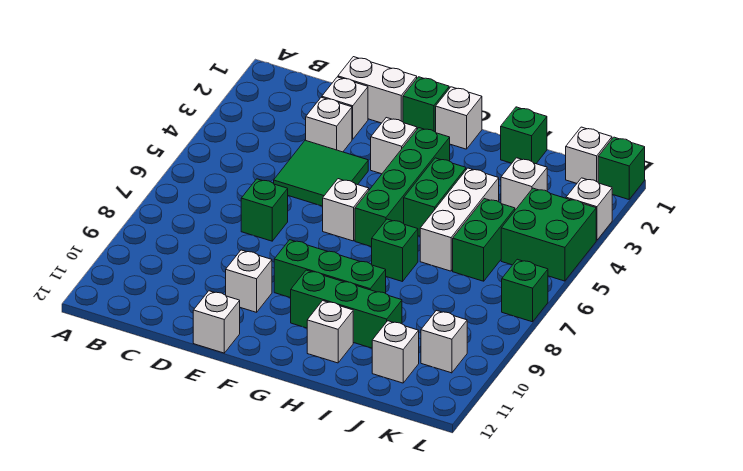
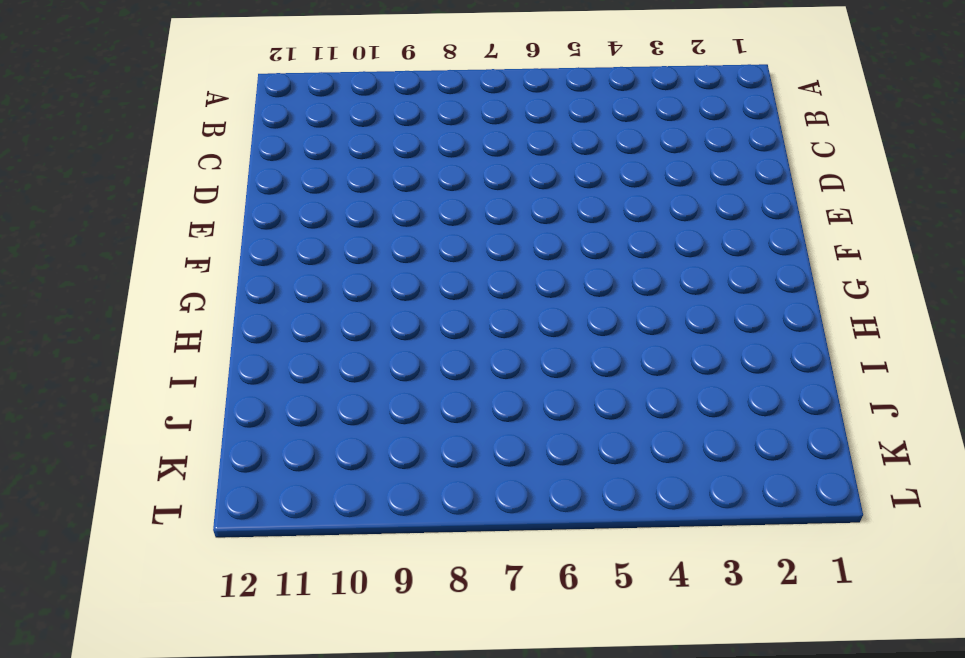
none -> white 1x2 brick [338,57,417,123]
none -> white 1x1 brick [322,77,368,139]
none -> white 1x1 brick [306,97,352,152]

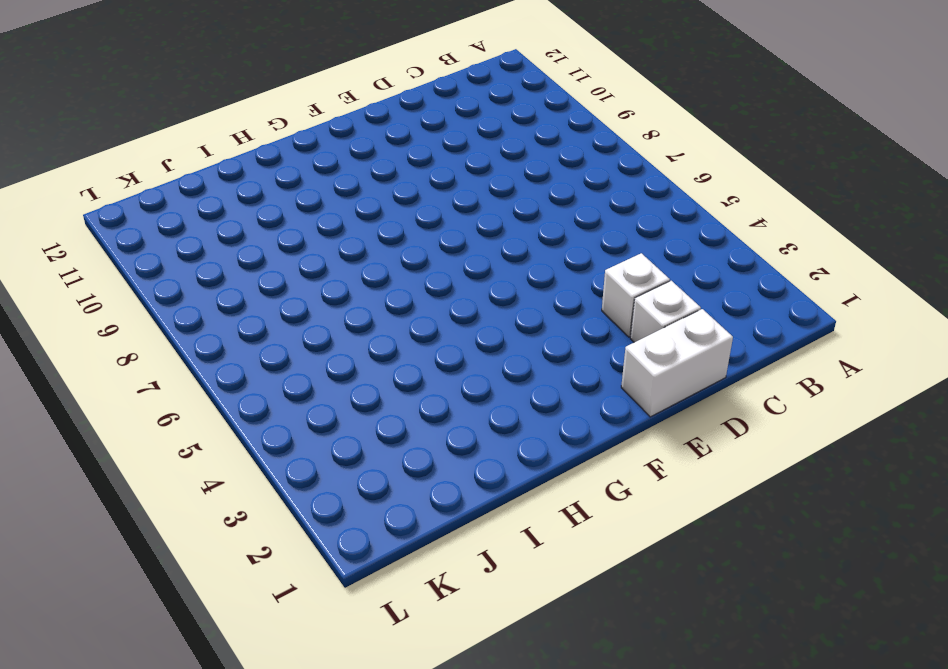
none -> green 2x2 tile [274,140,368,206]
none -> green 1x1 brick [241,179,288,241]
none -> white 1x1 brick [226,250,272,312]

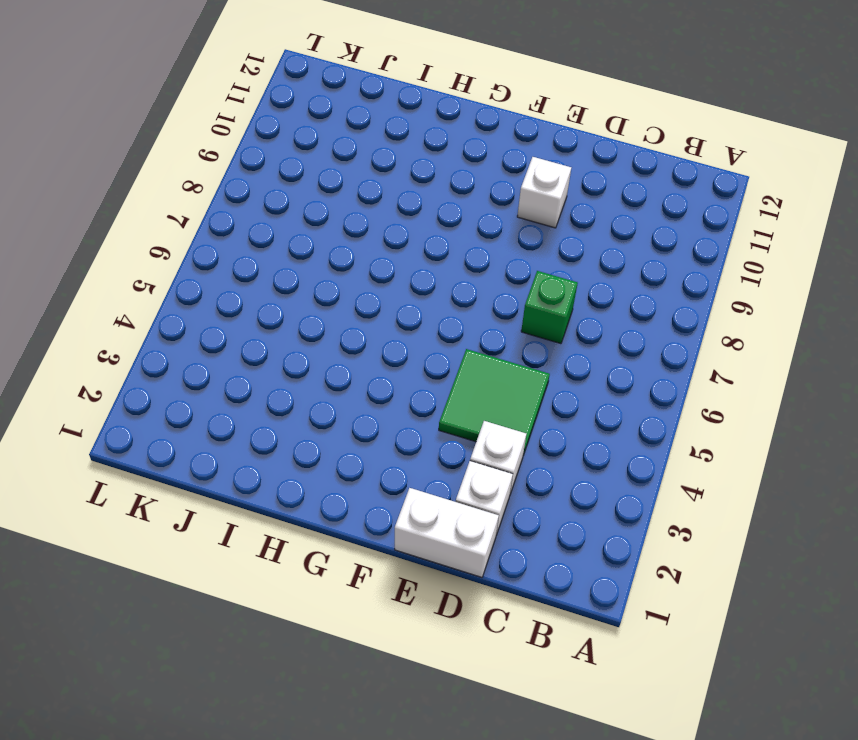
none -> white 1x1 brick [193,291,240,353]
none -> green 1x1 brick [403,77,449,132]
none -> white 1x1 brick [371,118,417,174]

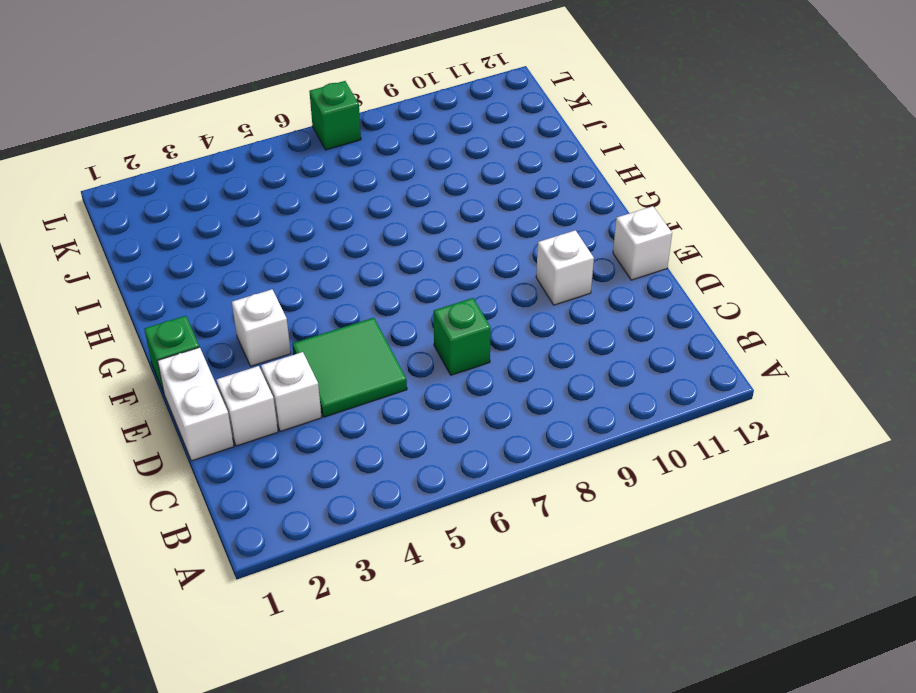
none -> white 1x1 brick [323,179,369,241]
none -> green 1x3 brick [274,240,386,298]
none -> white 1x1 brick [436,87,482,149]

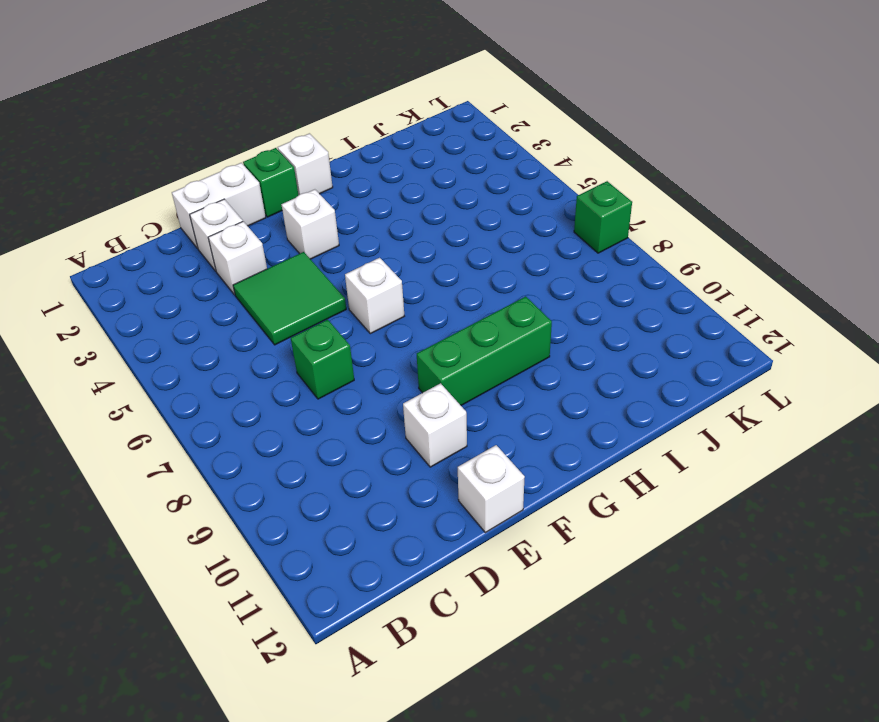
none -> green 1x4 brick [355,128,450,247]
none -> green 1x3 brick [291,270,402,348]
none -> green 1x2 brick [404,158,466,236]

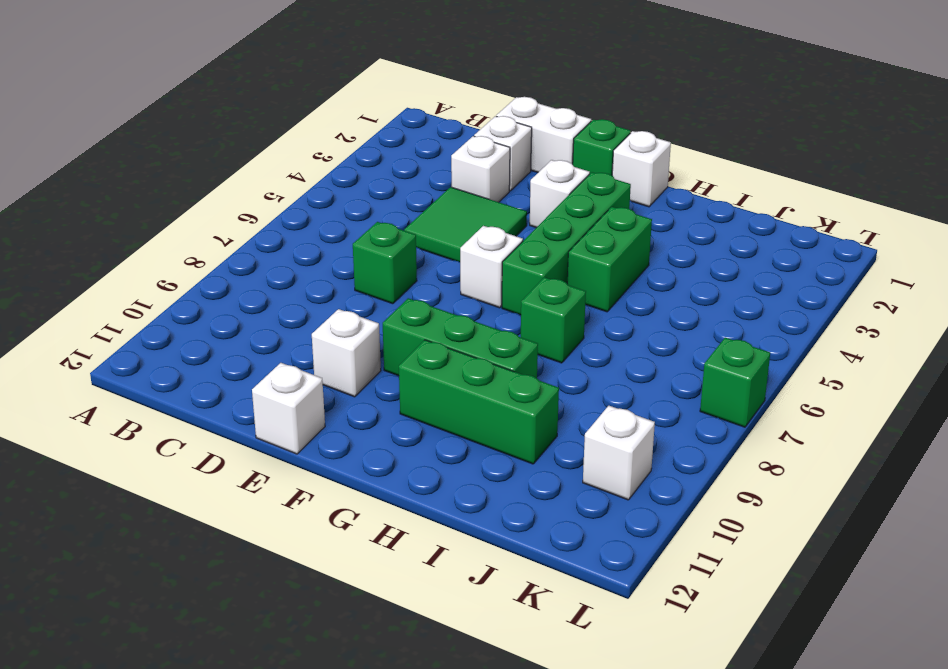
none -> white 1x1 brick [307,301,353,363]
none -> green 1x1 brick [501,107,547,164]
none -> white 1x3 brick [420,168,499,271]

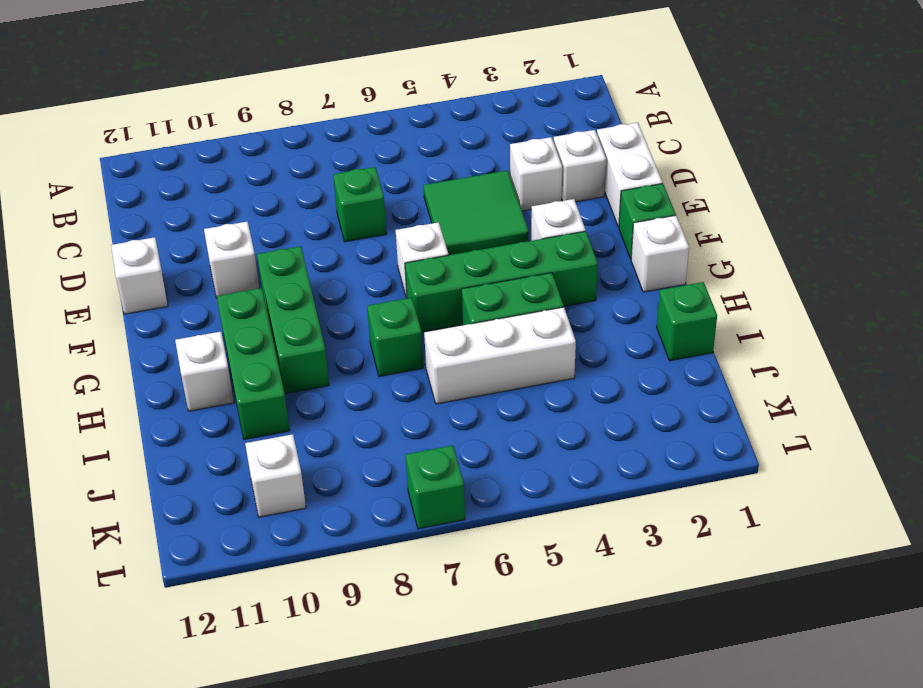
none -> white 1x1 brick [501,158,547,210]
none -> green 1x2 brick [453,199,515,281]
none -> white 1x1 brick [372,321,419,383]

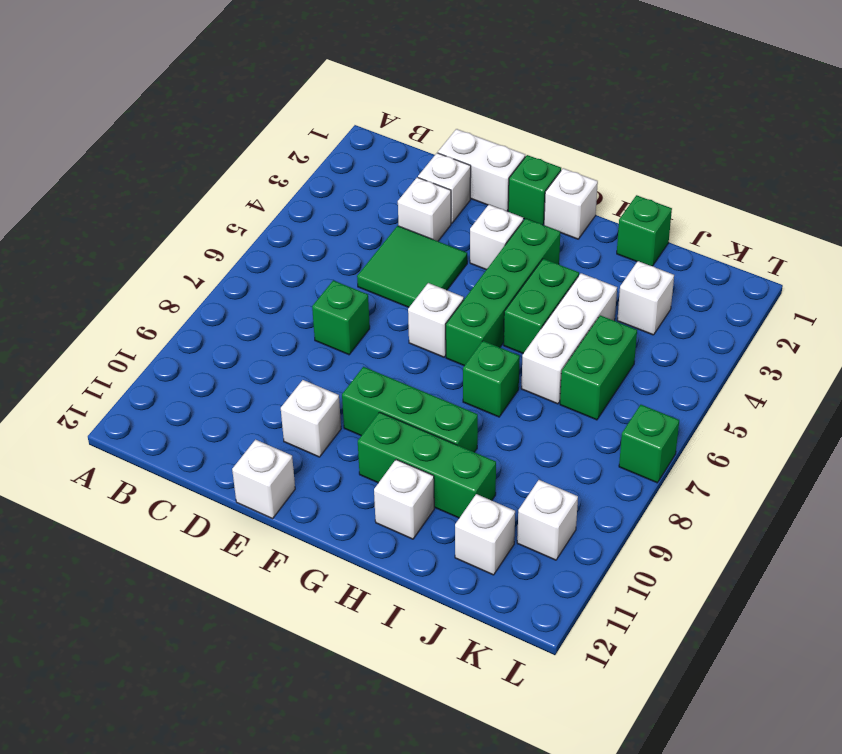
none -> white 1x1 brick [566,127,612,183]
none -> green 2x2 brick [501,188,596,281]
none -> green 1x1 brick [598,137,645,199]

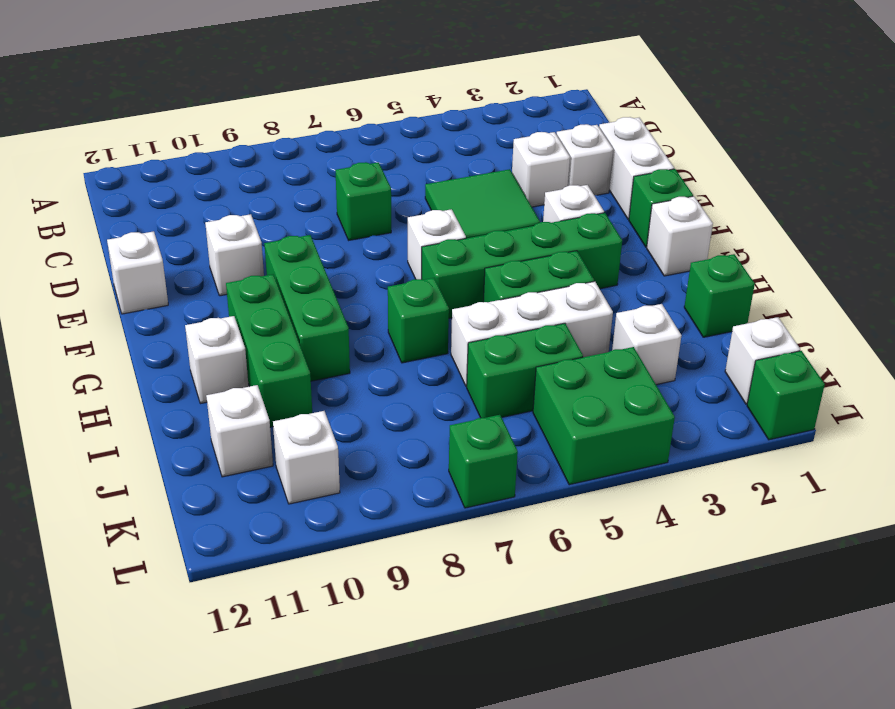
none -> white 1x1 brick [566,178,612,240]

